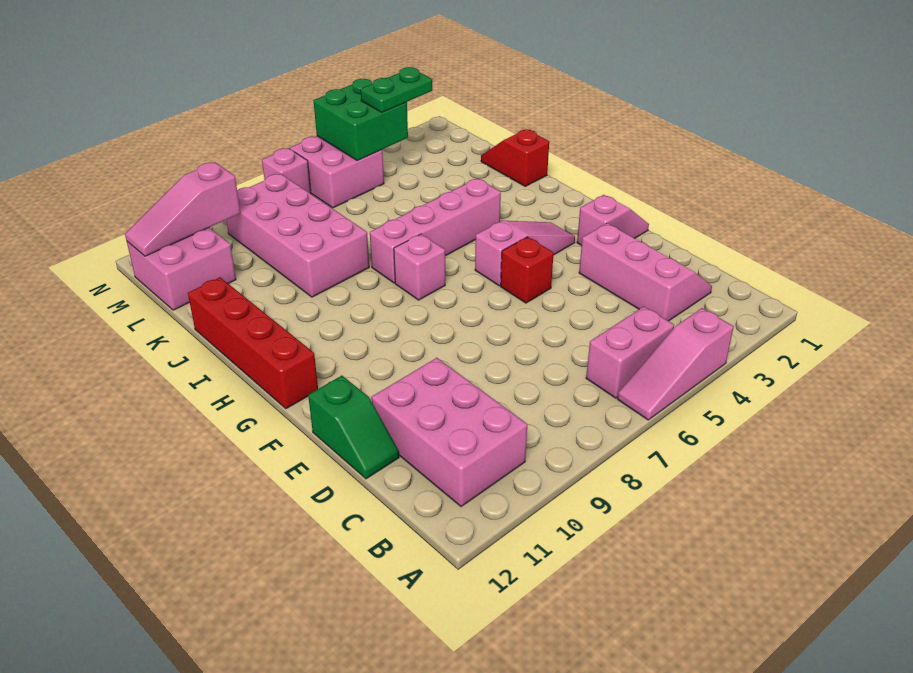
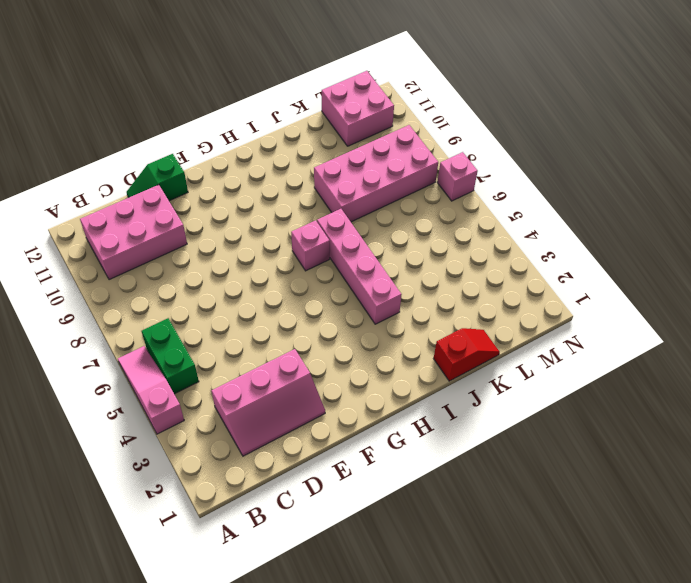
green 1x2 brick [141,318,199,394] -> pink 1x2 brick [586,306,674,398]
none -> pink 1x2 slope [577,195,649,246]
none -> red 1x1 brick [501,237,554,303]
none -> pink 1x3 slope [475,221,575,286]

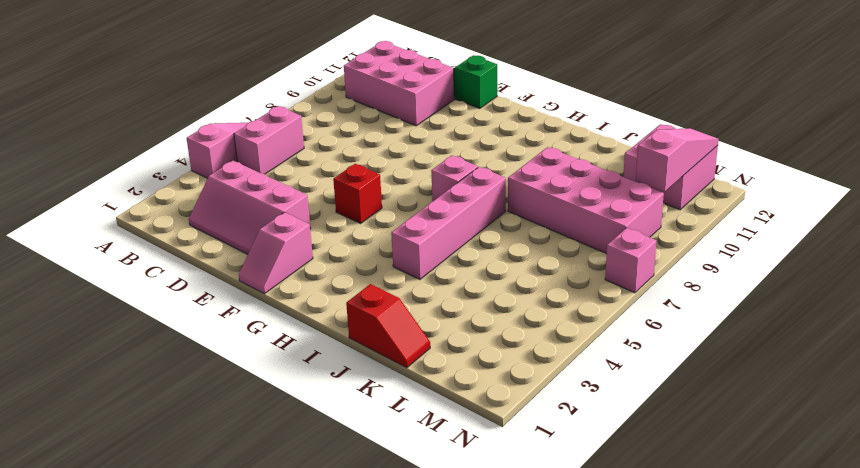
none -> pink 1x3 slope [475,221,575,286]
none -> red 1x4 brick [188,277,318,409]
none -> pink 2x2 brick [290,136,384,208]

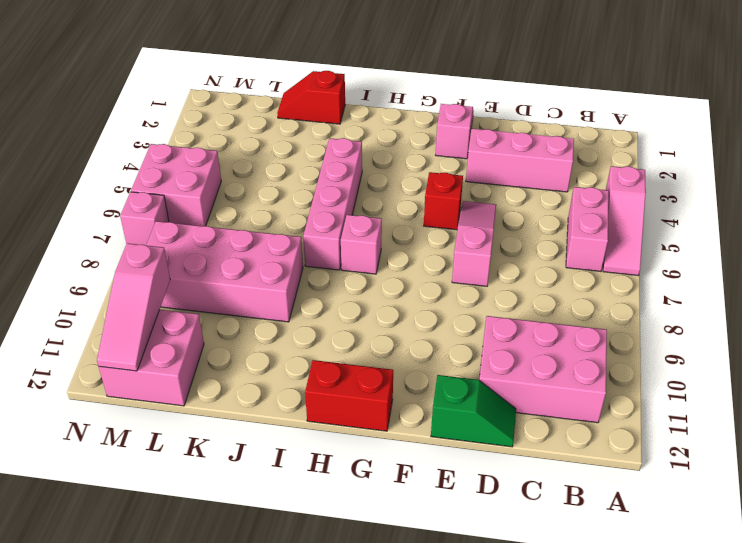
pink 1x3 slope [452,201,496,286] -> pink 1x3 slope moved to [475,221,575,286]
red 1x2 brick [305,360,393,431] -> red 1x4 brick [188,277,318,409]
none -> green 2x2 brick [313,79,408,161]
none -> green 1x2 plate [361,67,432,112]

